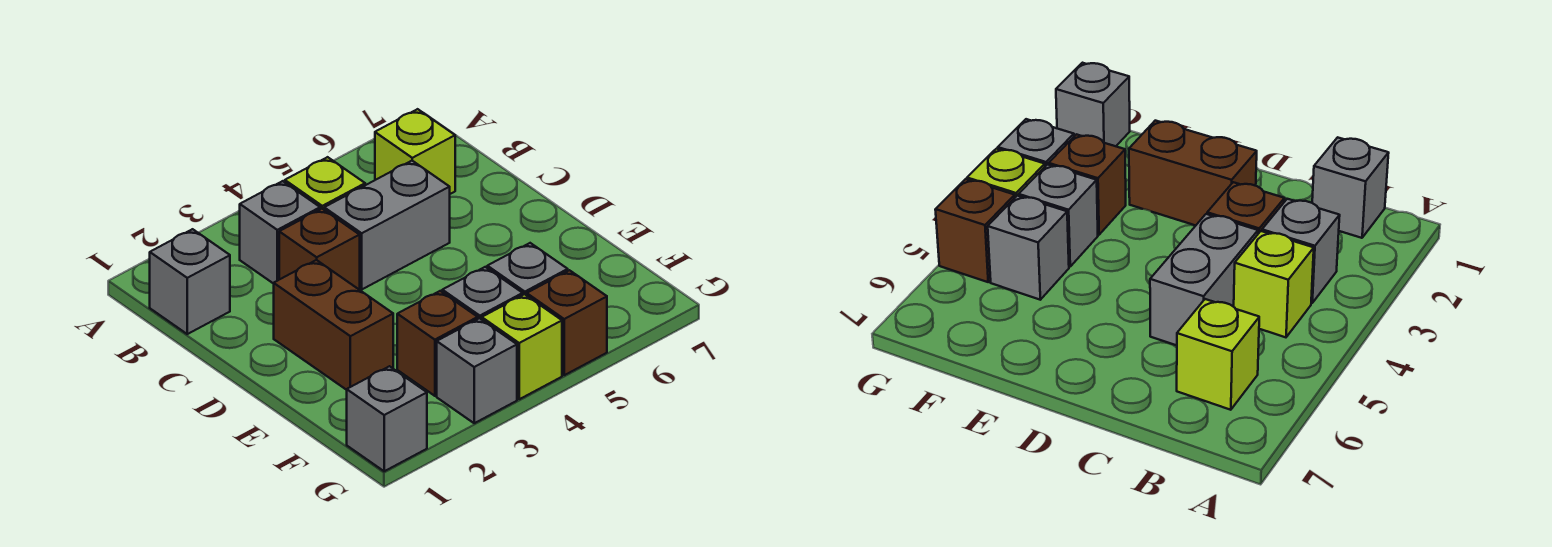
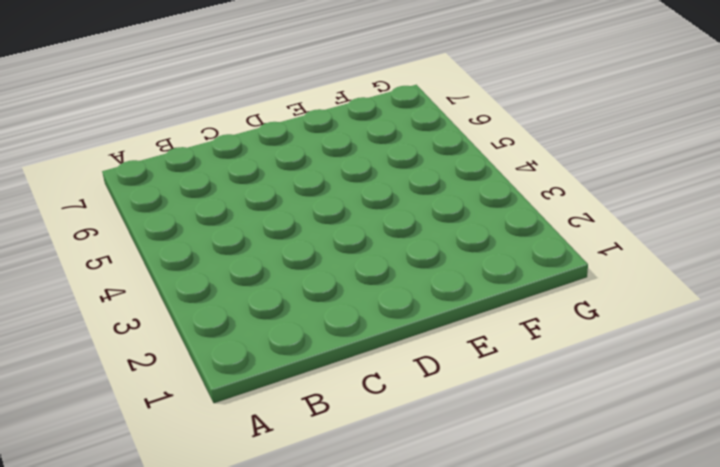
none -> grey 1x1 brick [150,229,230,334]
none -> grey 1x1 brick [240,181,320,284]
none -> lime 1x1 brick [285,157,365,209]

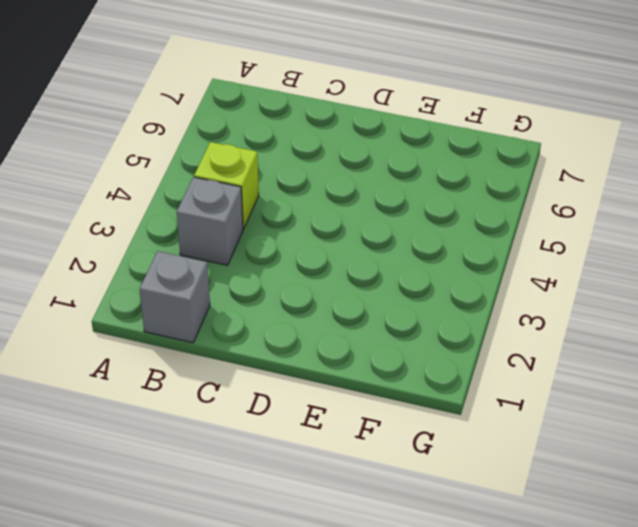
none -> lime 1x1 brick [375,109,455,194]
none -> brown 1x1 brick [279,209,360,290]
none -> grey 1x2 brick [324,161,450,289]

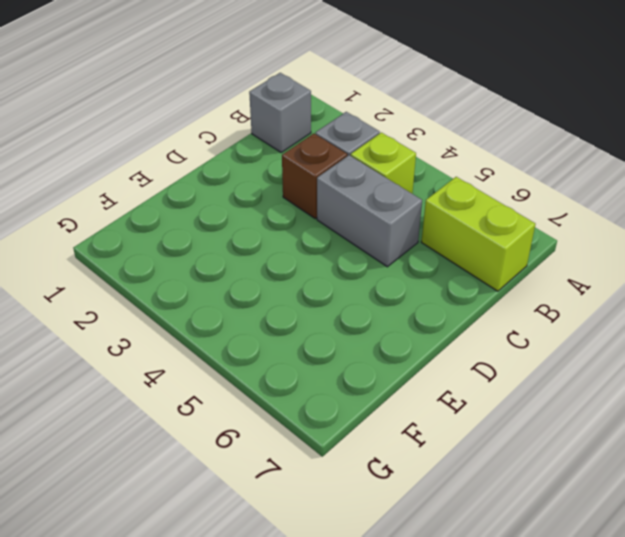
lime 1x2 brick [421,177,535,291] -> lime 1x1 brick [375,109,455,194]
none -> brown 1x2 brick [274,260,393,390]
none -> brown 1x1 brick [397,291,478,396]
none -> grey 1x1 brick [442,267,523,319]

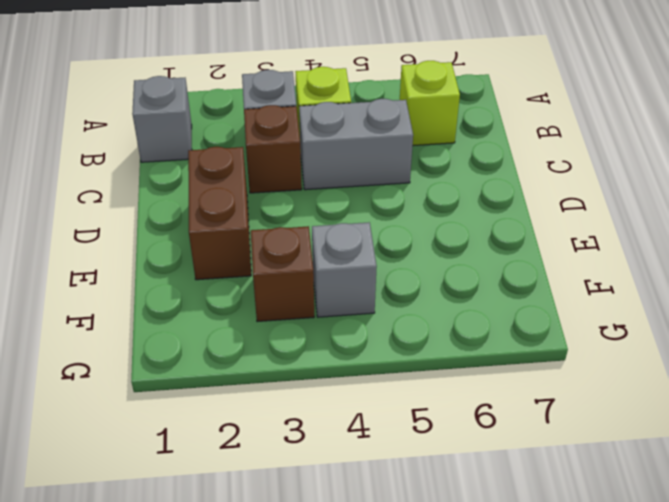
none -> grey 1x1 brick [487,243,568,295]
none -> grey 1x1 brick [347,366,427,471]
none -> grey 1x1 brick [437,318,517,423]

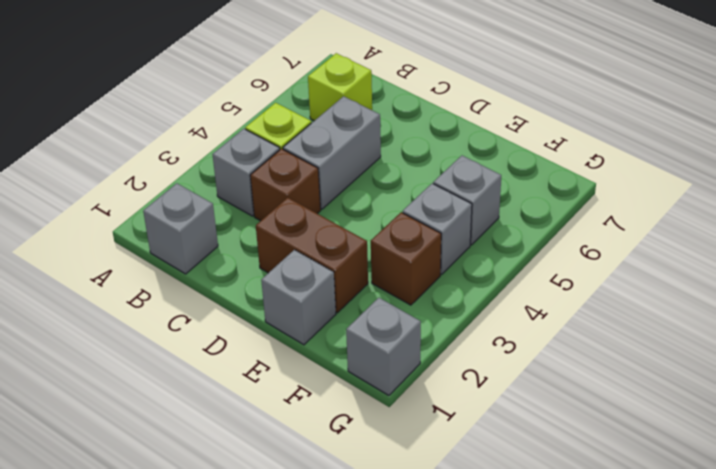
grey 1x1 brick [261,250,336,345] -> grey 1x1 brick moved to [437,318,517,423]
none -> lime 1x1 brick [482,294,562,399]
none -> brown 1x1 brick [527,270,607,375]

